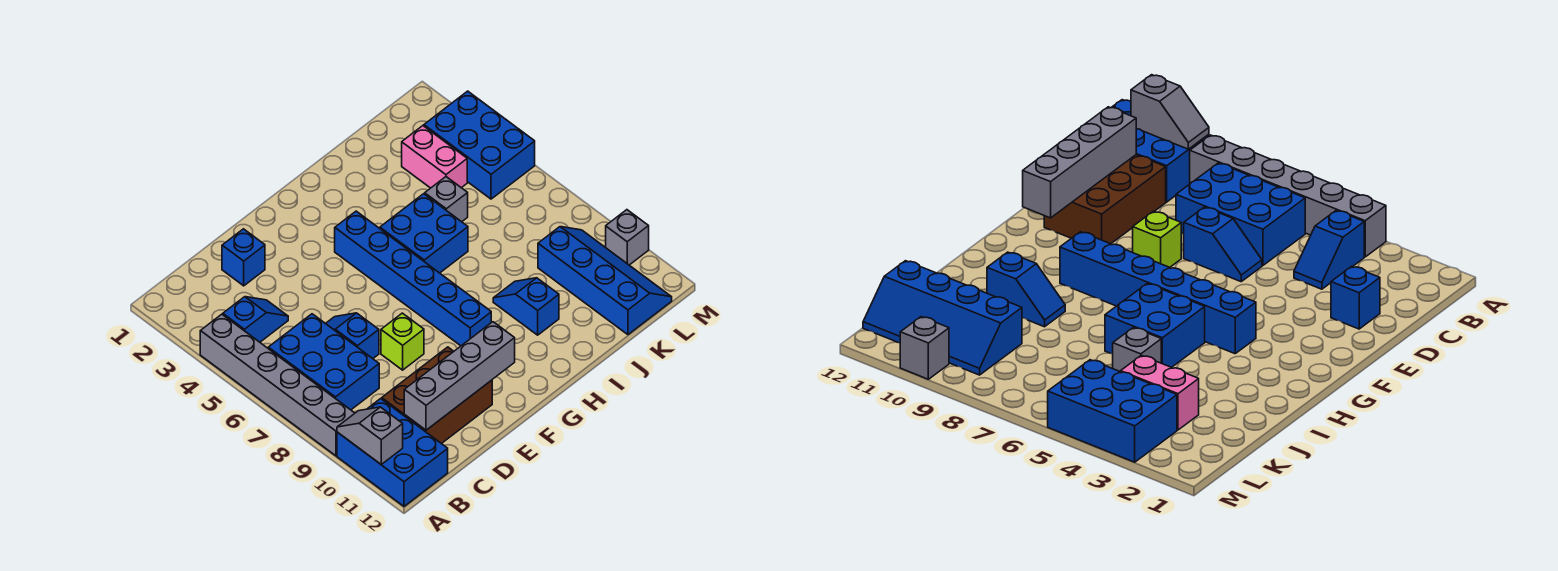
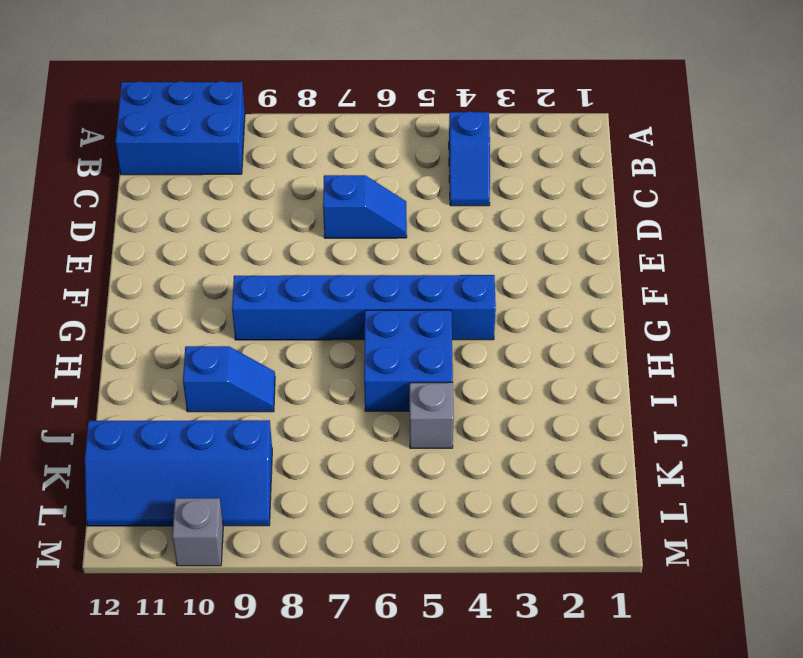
none -> grey 1x6 brick [200,314,355,456]
none -> blue 2x3 brick [268,314,379,410]
none -> brown 2x3 brick [382,347,492,444]

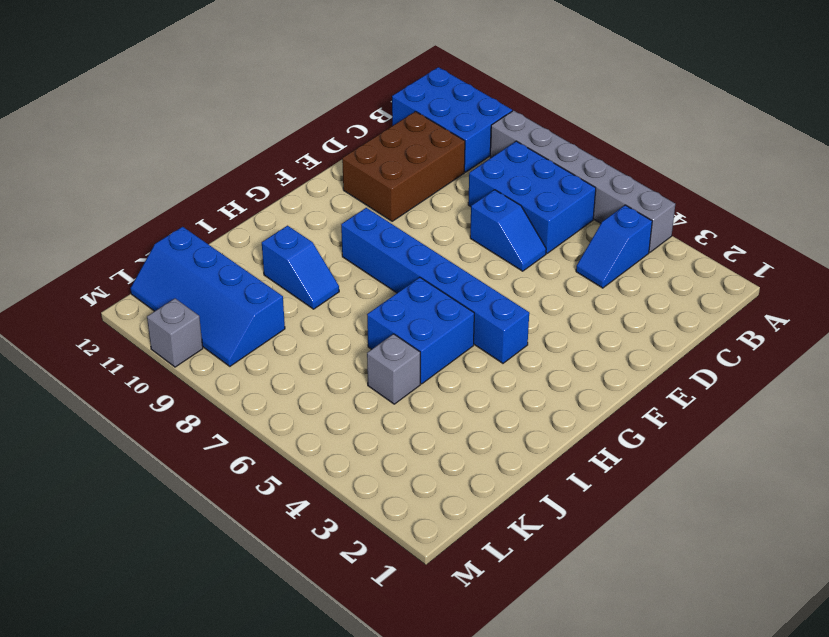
none -> blue 1x1 brick [222,229,265,286]
none -> lime 1x1 brick [381,313,424,370]
none -> pink 1x2 brick [402,126,467,188]

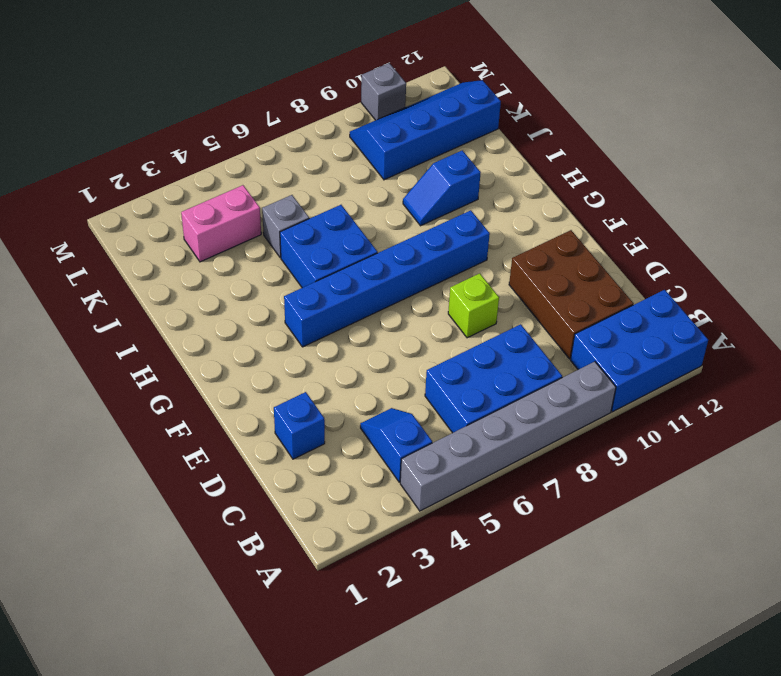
none -> blue 1x2 slope [326,313,379,359]
none -> blue 2x3 brick [424,91,535,199]
none -> grey 1x2 slope [337,407,403,464]

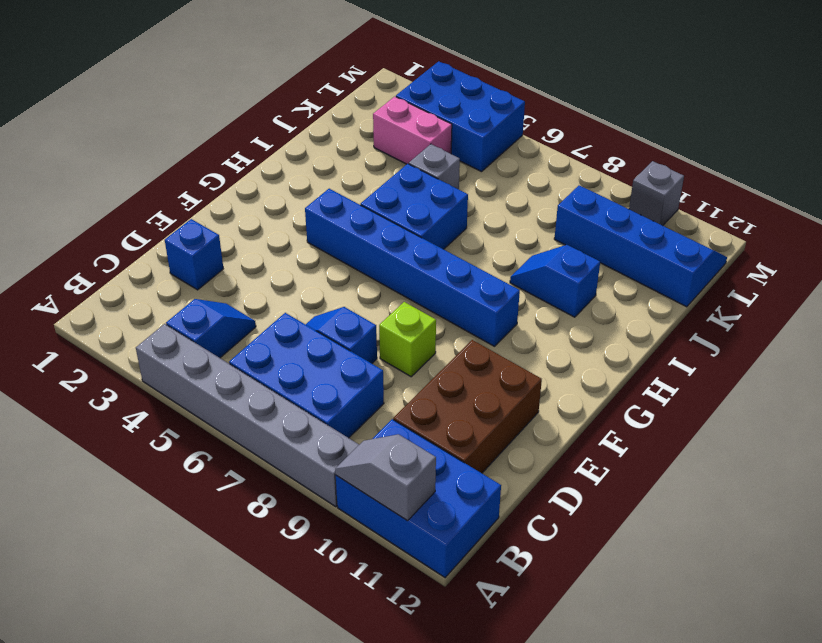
none -> grey 1x4 brick [404,322,515,430]

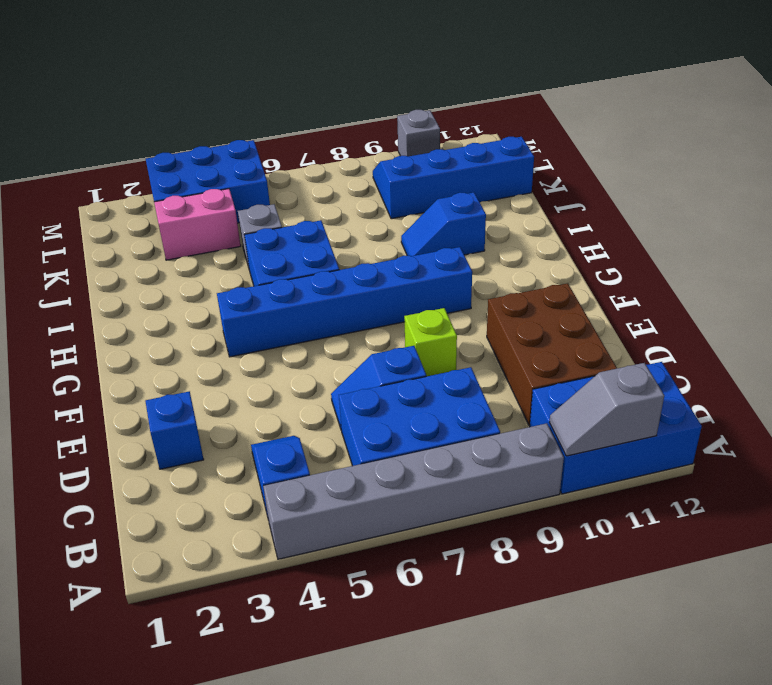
none -> grey 1x4 brick [404,322,515,430]

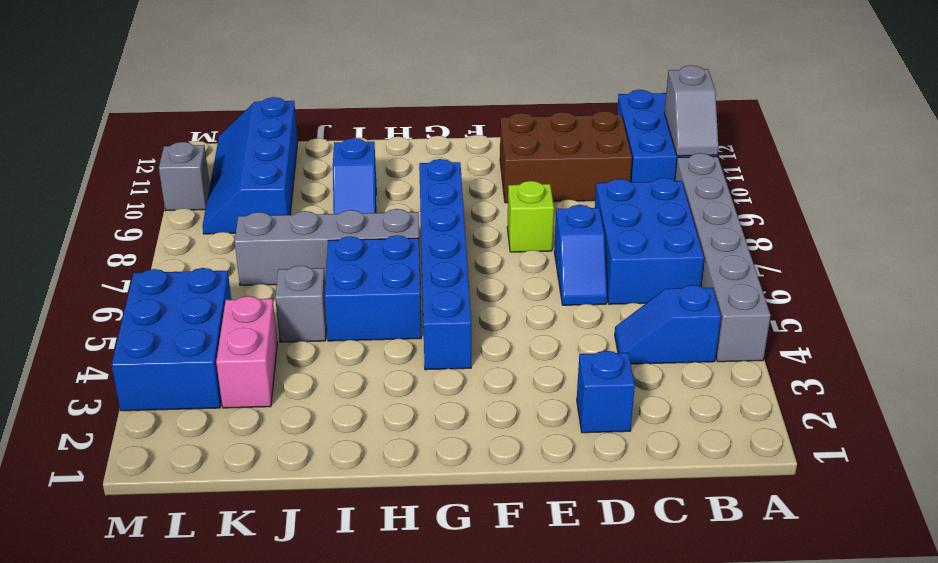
grey 1x4 brick [234,209,420,285] -> grey 1x4 brick moved to [404,322,515,430]

